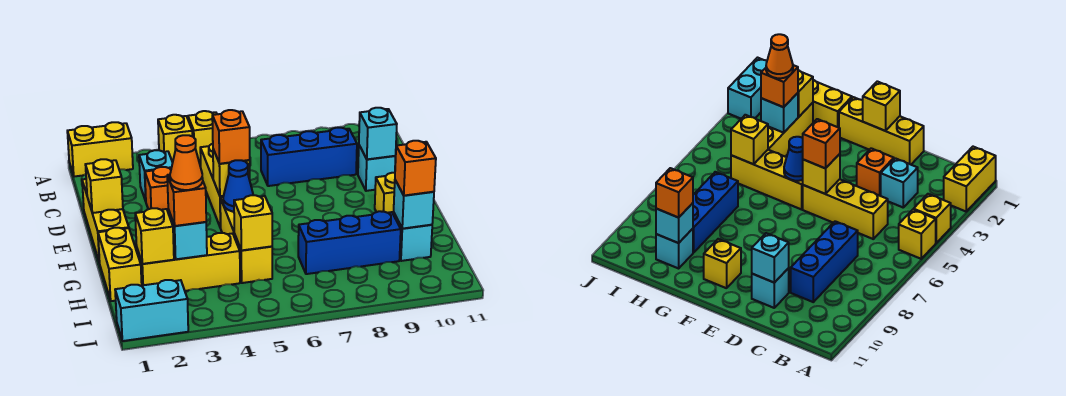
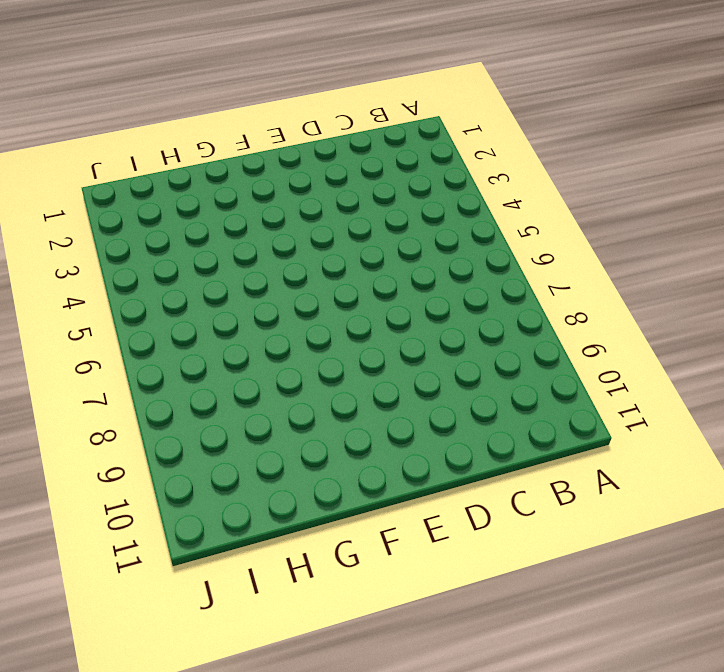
none -> yellow 1x2 brick [67,122,133,177]
none -> yellow 1x1 brick [158,115,192,162]
none -> yellow 1x1 brick [188,111,217,161]

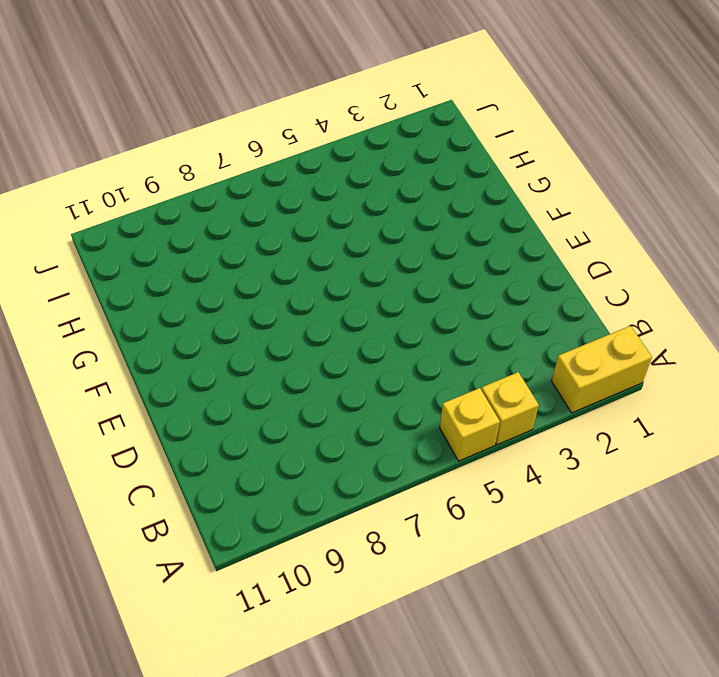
none -> cyan 1x1 brick [139,150,173,201]
none -> yellow 1x3 brick [200,144,223,228]
none -> blue 1x3 brick [261,128,357,186]

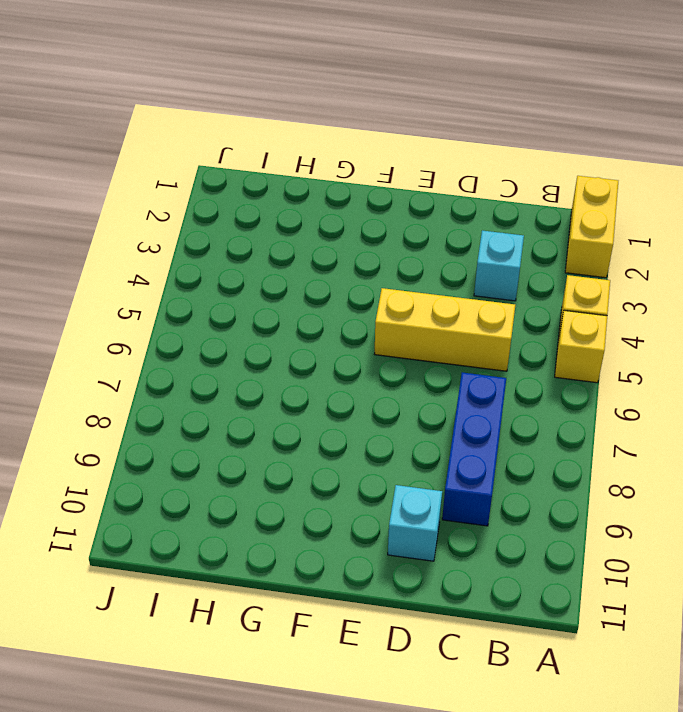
none -> yellow 1x3 brick [82,179,129,263]
none -> orange 1x1 brick [145,167,171,211]
none -> yellow 1x3 brick [220,197,272,283]

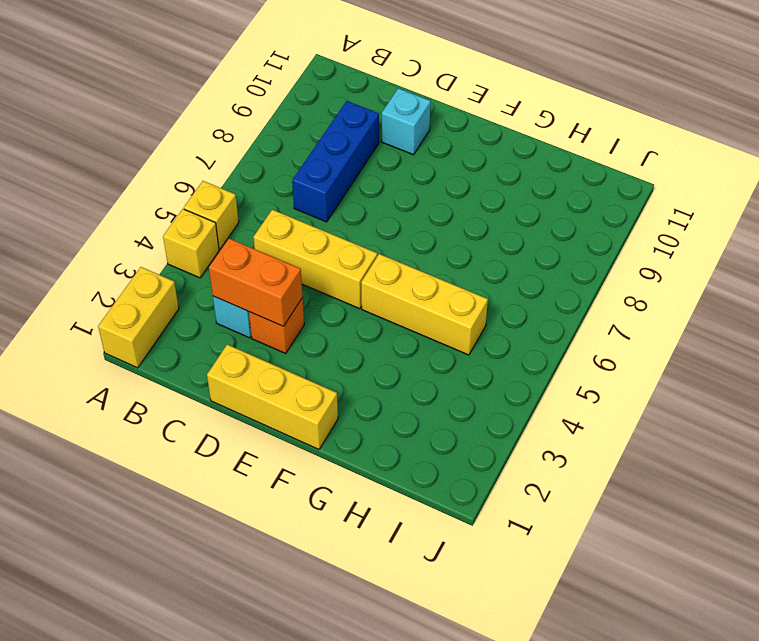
orange 1x2 brick [209,239,303,326] -> none
none -> yellow 1x1 brick [375,173,395,213]
none -> yellow 1x2 brick [98,228,142,301]
none -> yellow 1x3 brick [137,233,240,291]

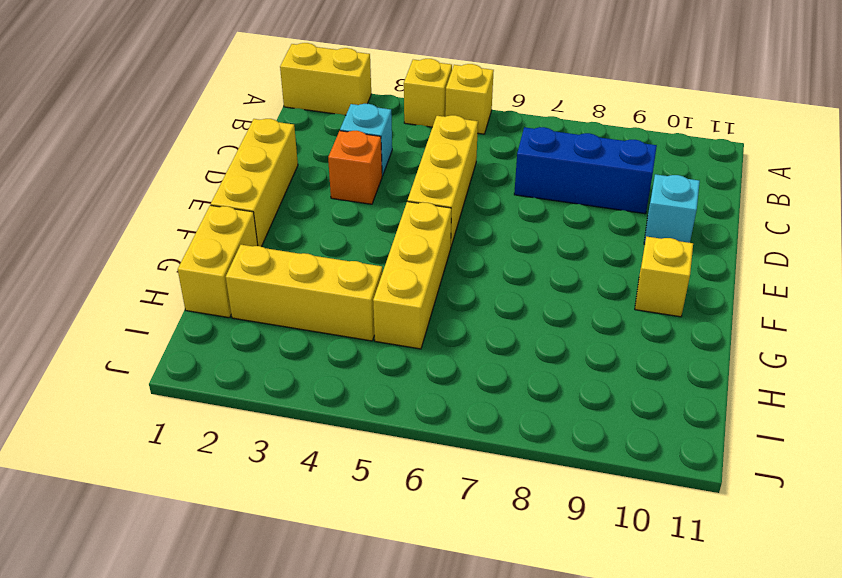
none -> blue 1x3 brick [298,211,401,274]
none -> cyan 1x1 brick [393,213,432,261]
none -> cyan 1x2 brick [115,280,188,341]

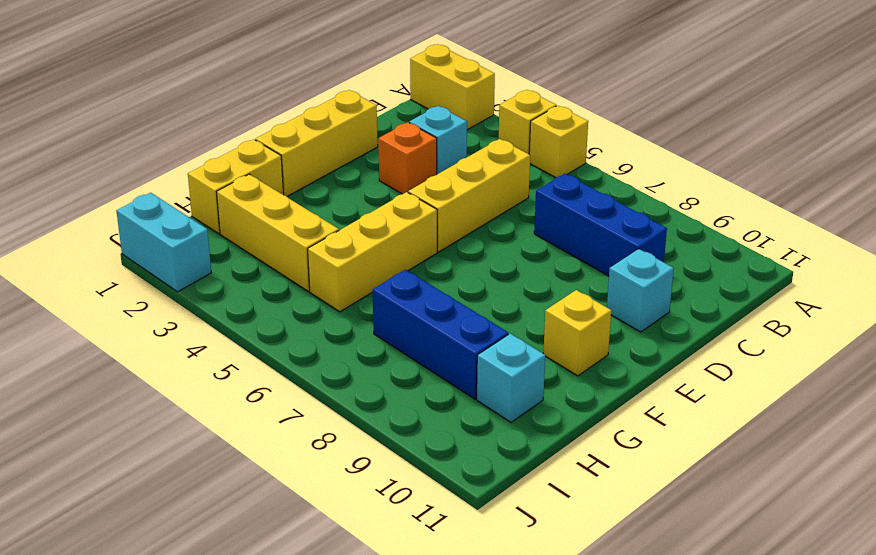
none -> cyan 1x1 brick [359,108,397,159]
none -> yellow 1x1 brick [85,159,123,213]
none -> yellow 1x1 brick [213,149,250,196]

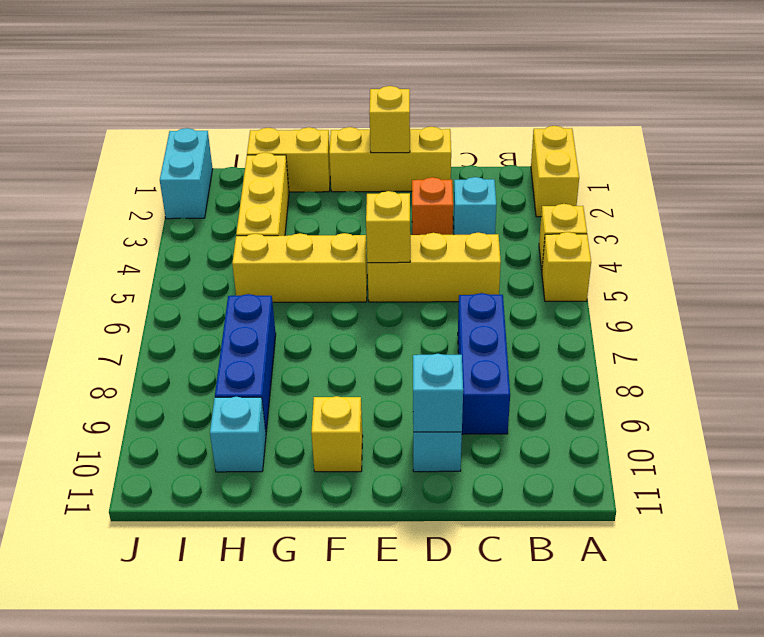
none -> blue 1x1 cone [223,160,253,212]
none -> yellow 1x1 brick [135,208,174,264]
none -> cyan 1x1 brick [168,210,207,259]

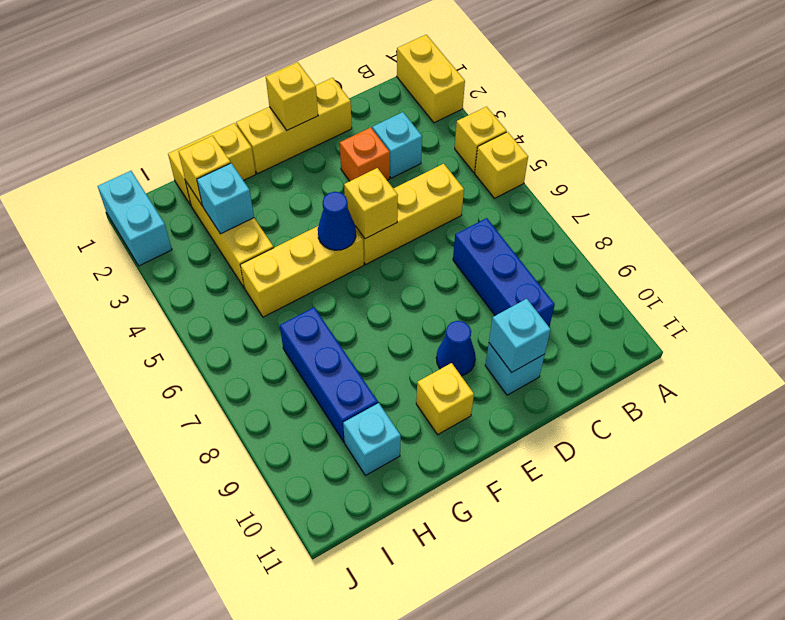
blue 1x1 cone [436,321,476,376] -> none
none -> yellow 1x1 brick [234,195,272,250]
none -> cyan 1x1 brick [394,180,434,229]
none -> orange 1x1 brick [212,110,250,164]

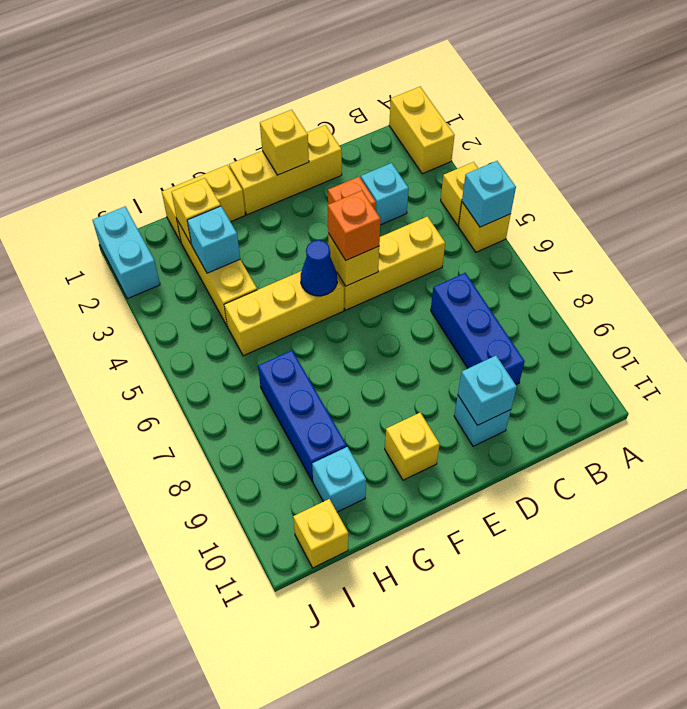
cyan 1x1 brick [462,161,516,227] -> cyan 1x1 brick moved to [394,180,434,229]
yellow 1x1 brick [293,499,348,568] -> yellow 1x1 brick moved to [234,195,272,250]
none -> orange 1x1 brick [167,175,206,226]
none -> orange 1x1 brick [395,141,436,196]
none -> orange 1x1 cone [170,135,203,190]

